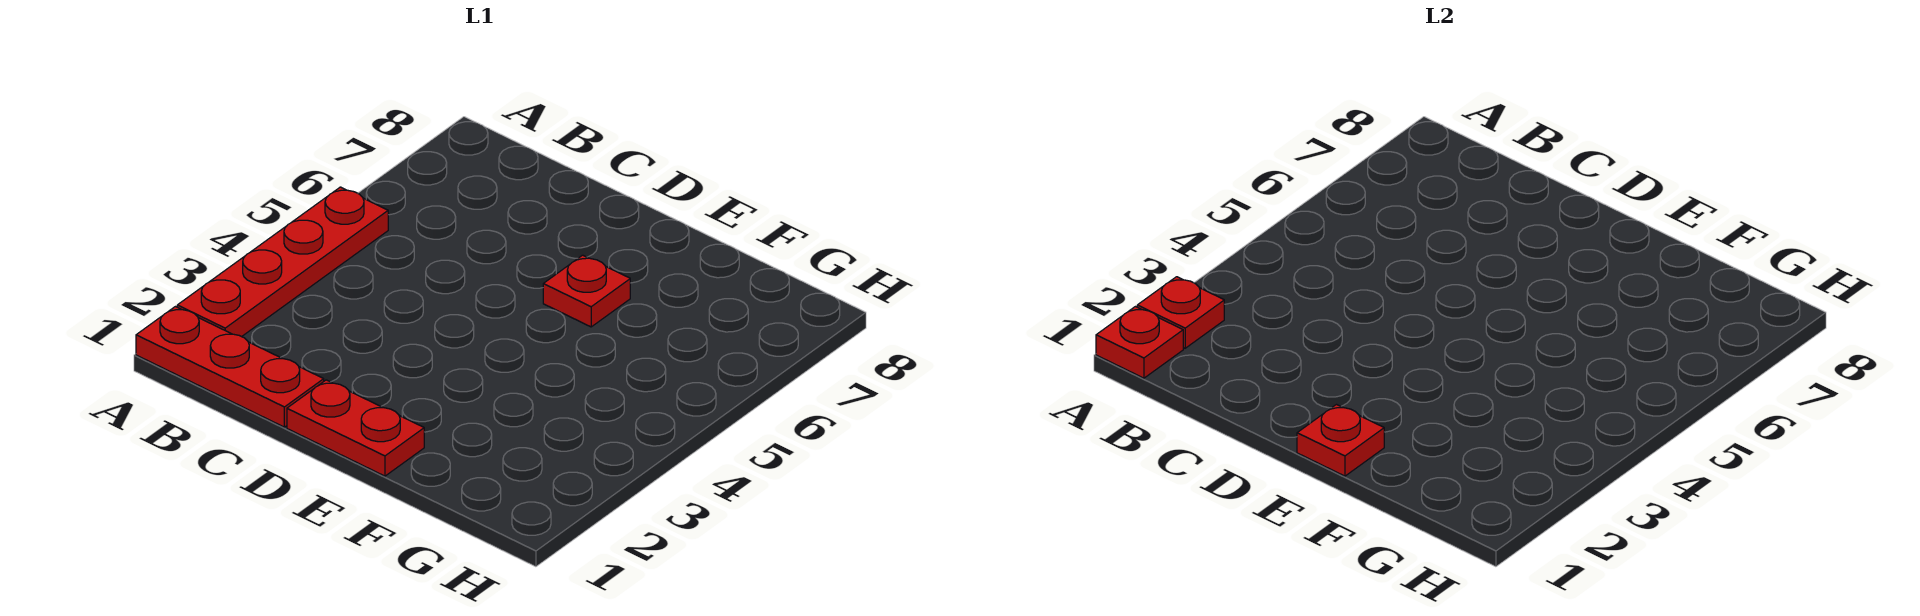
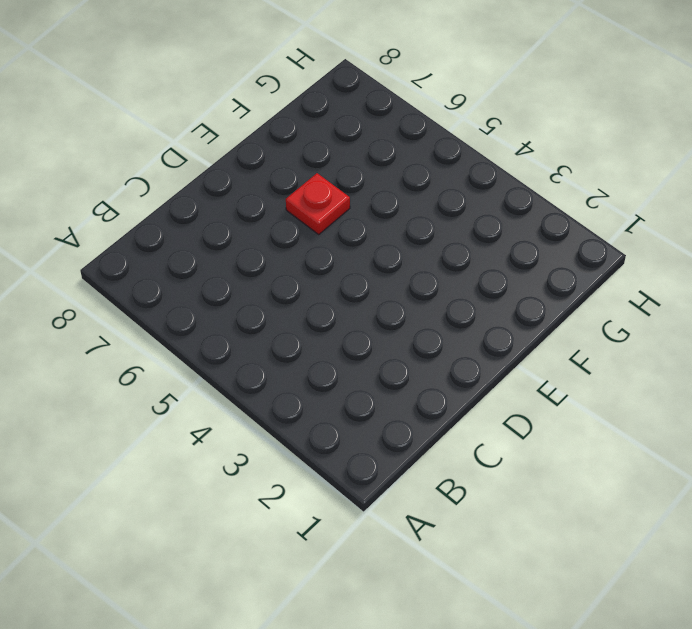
none -> red 1x3 plate [136,307,324,427]
none -> red 1x4 plate [177,187,388,337]

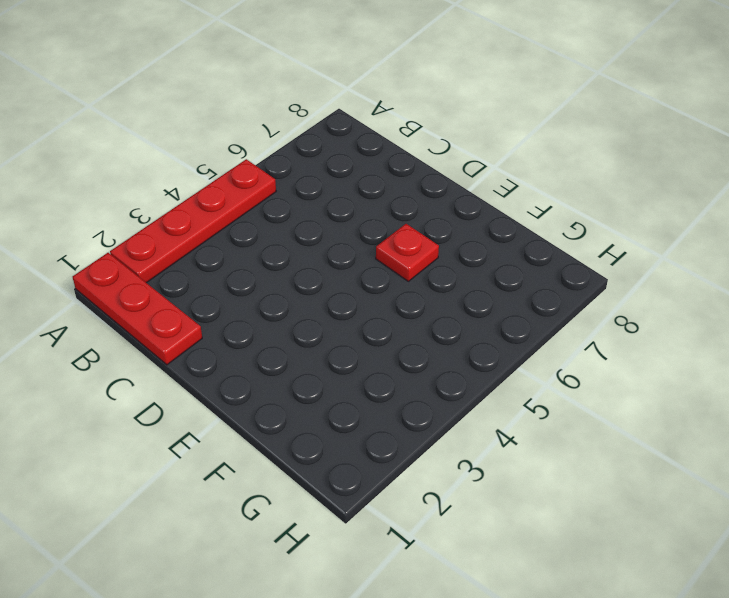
none -> red 1x2 plate [287,380,424,476]
none -> red 1x1 plate [1096,307,1183,378]

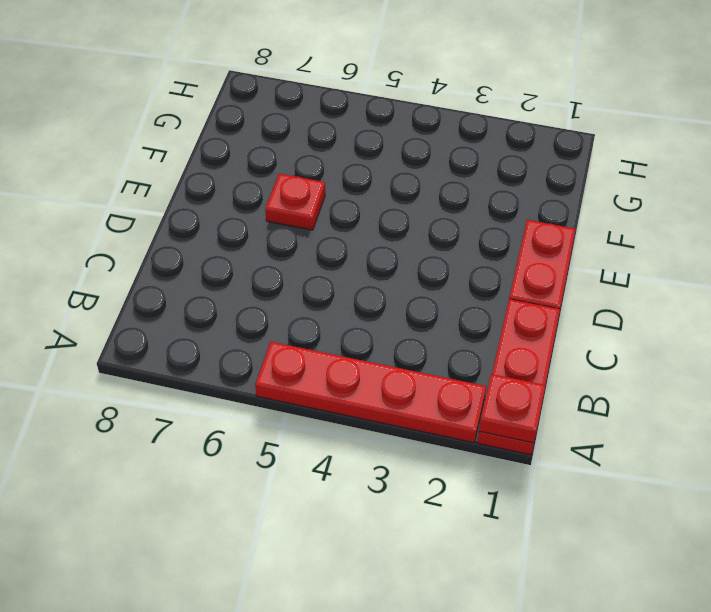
none -> red 1x1 plate [1137,277,1224,348]
none -> red 1x1 plate [1297,405,1384,476]

